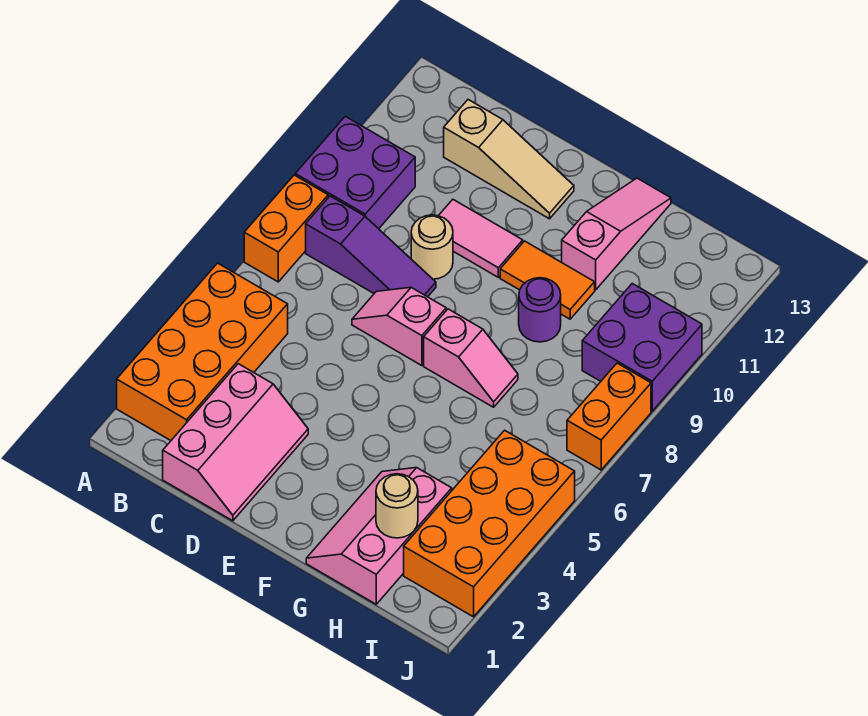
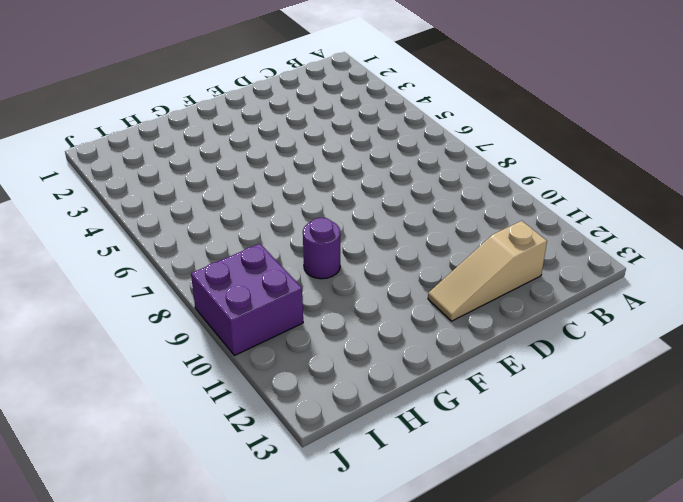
none -> orange 2x4 brick [117,263,288,440]
none -> orange 1x2 brick [244,175,328,282]
none -> purple 2x2 brick [295,116,415,229]

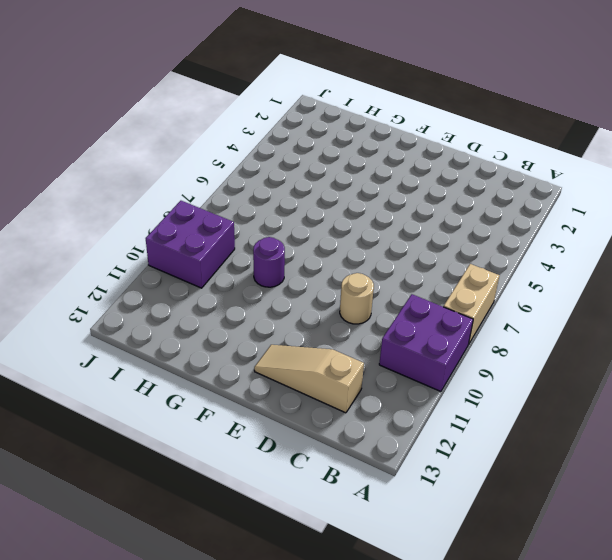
tan 1x2 brick [444,264,499,343] -> orange 1x2 brick [244,175,328,282]
none -> orange 2x4 brick [117,263,288,440]
none -> purple 1x3 slope [306,196,436,297]
none -> pink 2x3 slope [163,364,308,521]

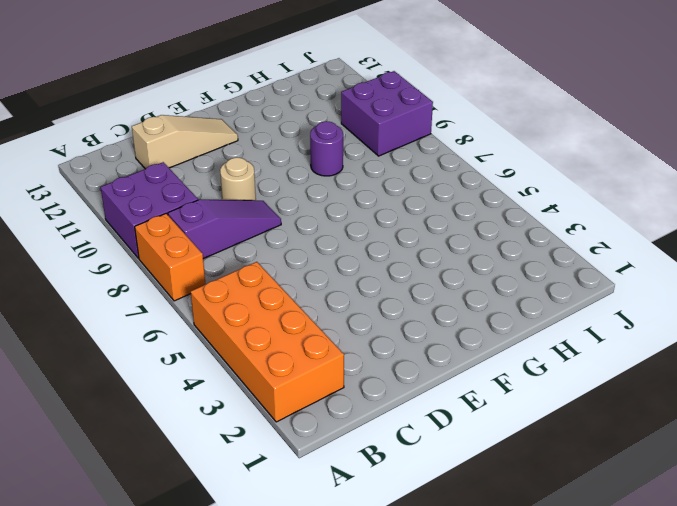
none -> pink 2x3 slope [163,364,308,521]
none -> pink 1x2 slope [352,287,446,366]
none -> pink 1x2 tile [439,200,523,277]

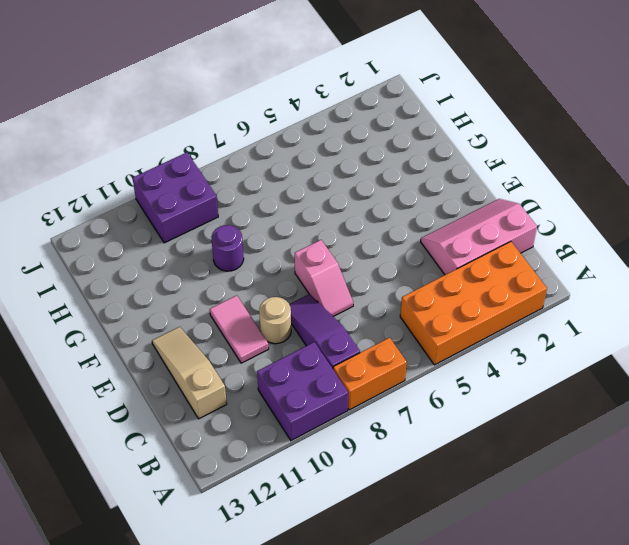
none -> pink 1x2 slope [424,309,518,407]
none -> orange 1x2 tile [500,241,595,319]
none -> pink 2x3 slope [306,468,452,604]

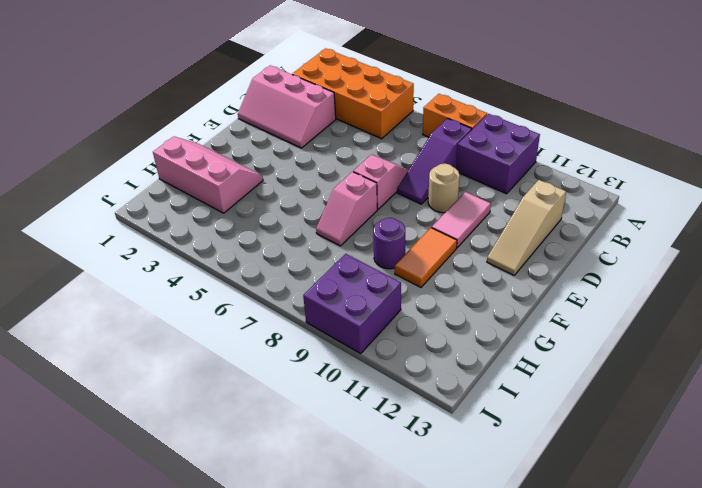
none -> pink 1x3 slope [562,178,671,290]
none -> orange 2x4 brick [404,430,575,617]
none -> orange 1x2 brick [567,363,651,470]

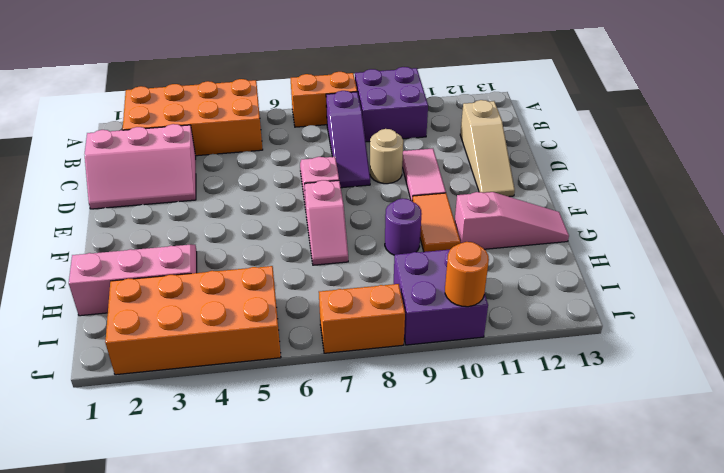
orange 1x1 round brick [445,242,489,307] -> none
none -> tan 1x1 round brick [376,474,418,538]

